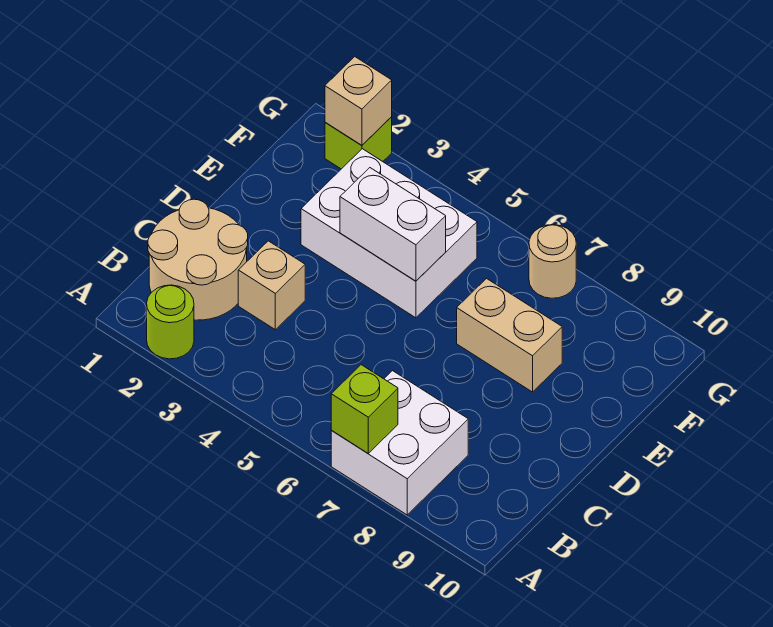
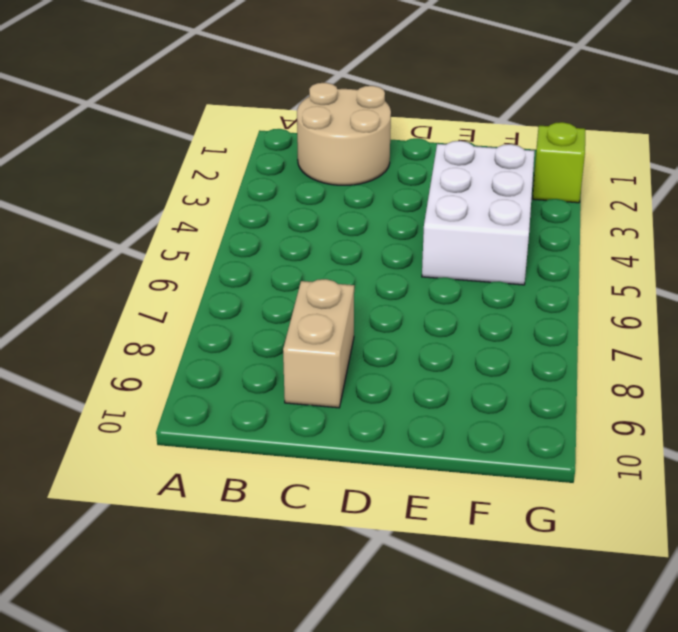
tan 1x2 brick [283,279,354,408] -> tan 1x2 brick moved to [457,279,562,392]
none -> lime 1x1 round brick [147,285,194,359]
none -> white 2x2 brick [331,371,468,515]

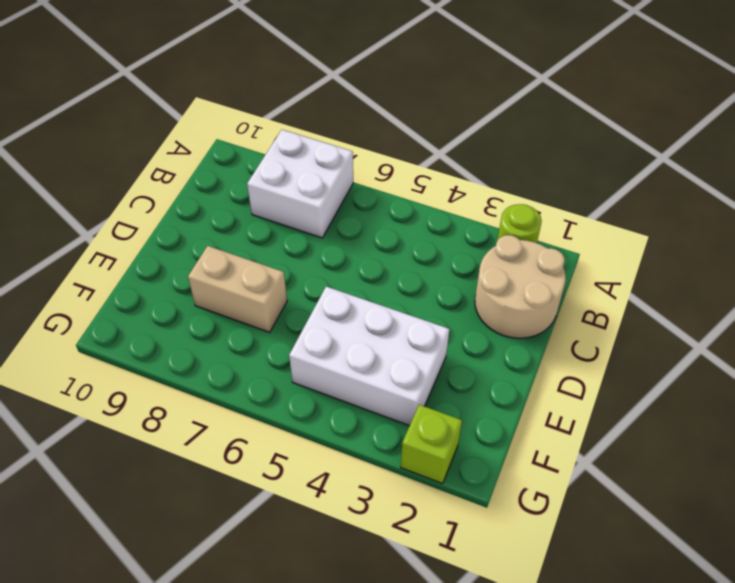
none -> tan 1x1 brick [238,241,305,330]
none -> tan 1x1 round brick [529,225,576,298]

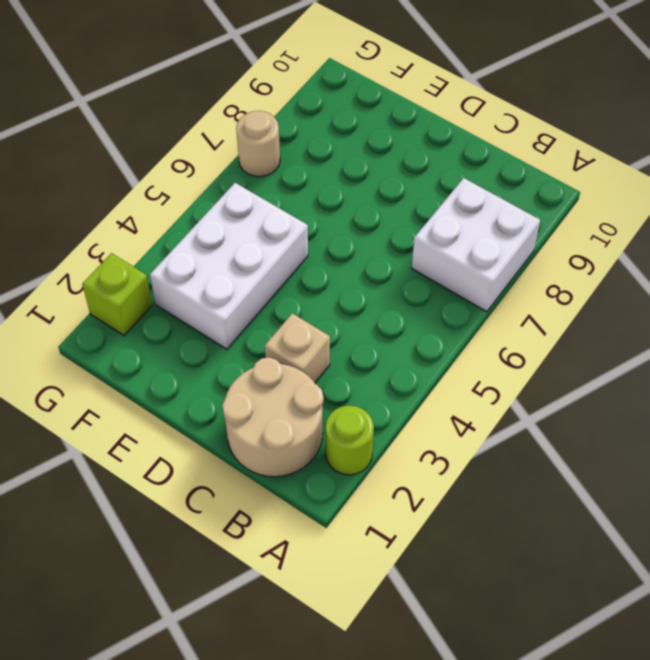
none -> tan 1x2 brick [457,279,562,392]
none -> lime 1x1 brick [331,365,398,453]

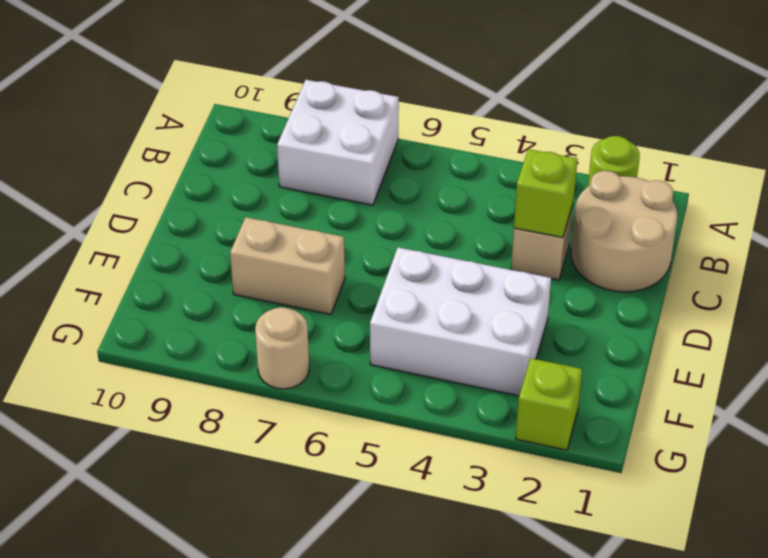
lime 1x1 brick [514,149,577,238] -> lime 1x1 brick moved to [331,365,398,453]
none -> white 1x2 brick [340,168,446,281]
none -> tan 1x1 brick [325,57,392,145]

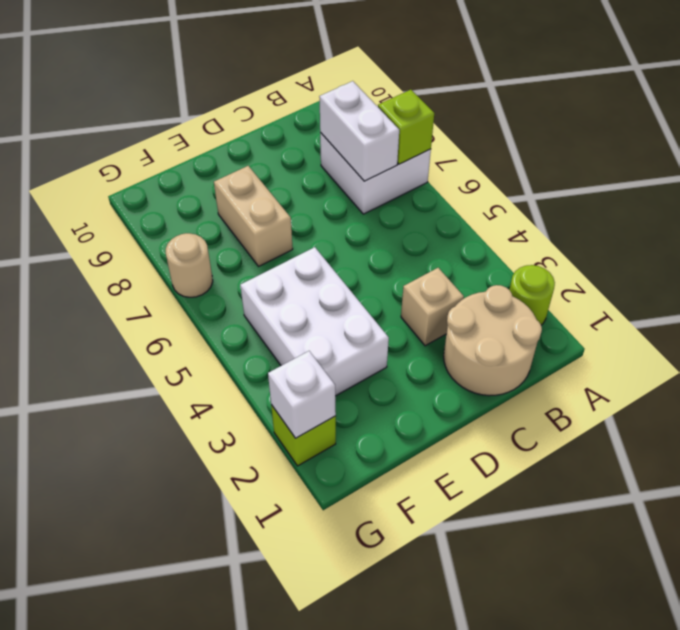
white 1x2 brick [319,81,399,181] -> white 1x2 brick moved to [340,168,446,281]
white 1x1 brick [268,351,336,438] -> tan 1x1 brick [325,57,392,145]

